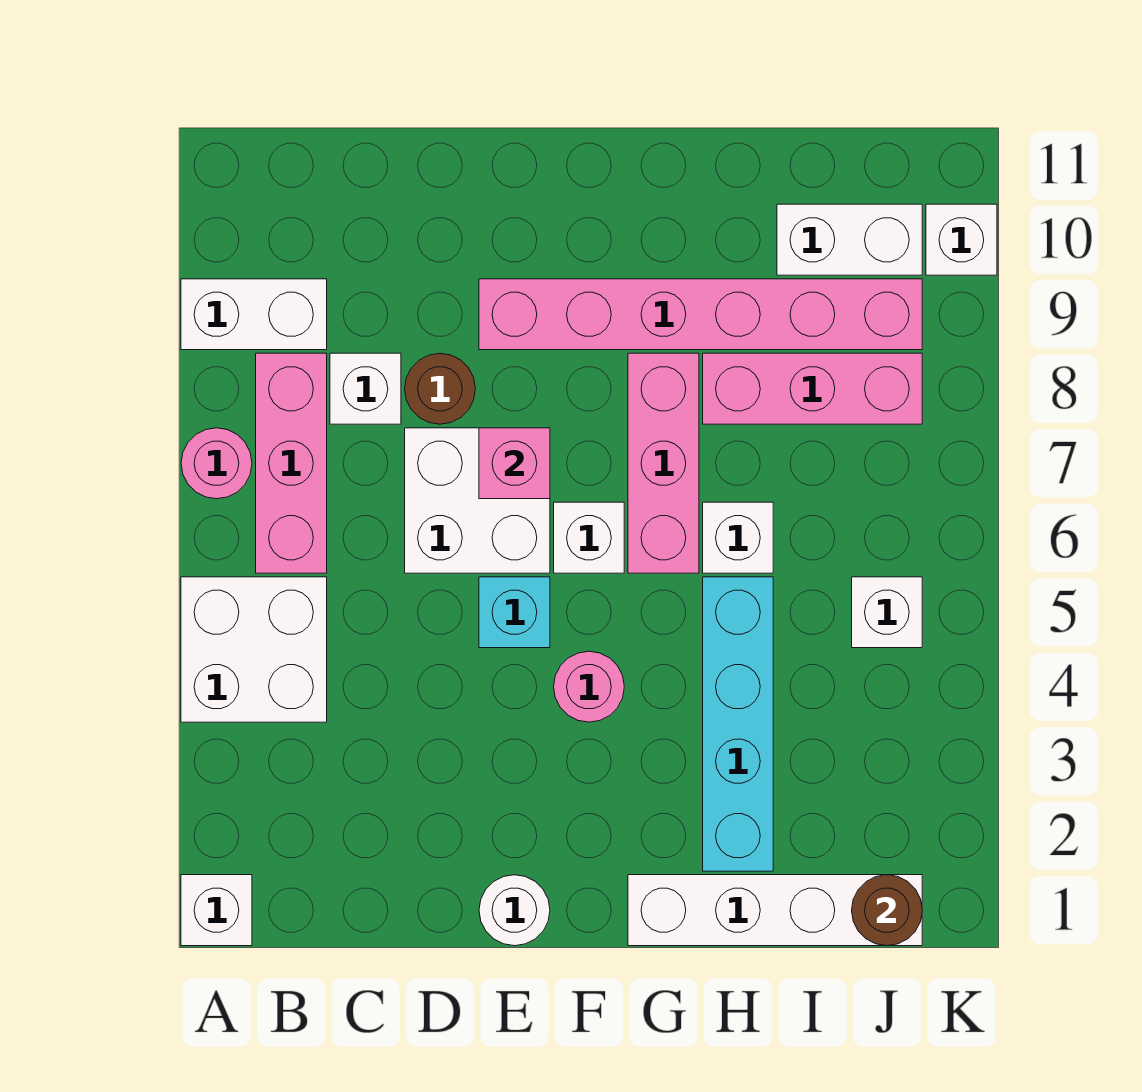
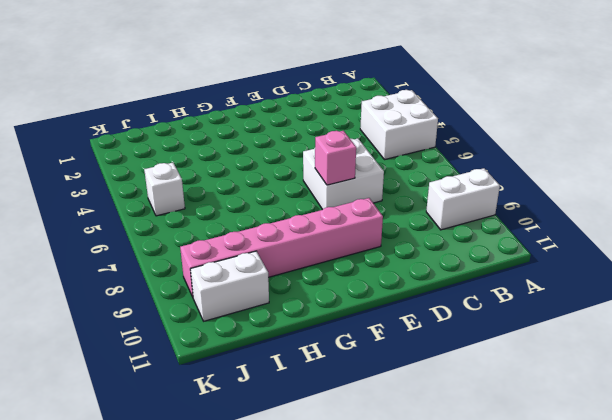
none -> white 1x1 brick [181,875,252,946]
none -> pink 1x1 round brick [181,428,252,499]
none -> pink 1x3 brick [256,353,327,573]

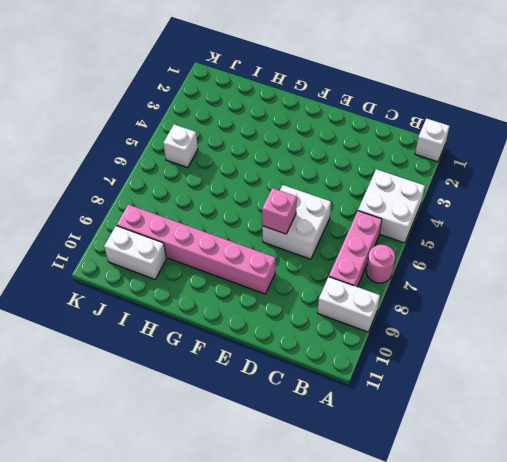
none -> white 1x1 brick [330,353,401,424]
none -> brown 1x1 round brick [405,353,475,424]
none -> white 1x1 round brick [479,875,550,946]

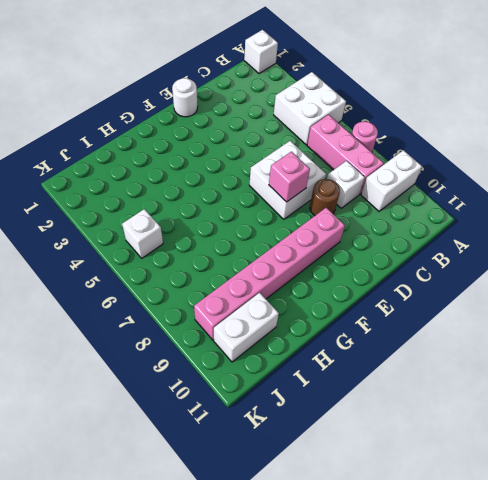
none -> cyan 1x1 brick [479,577,550,648]
none -> pink 1x1 round brick [554,651,624,722]
none -> white 1x1 brick [554,502,624,573]

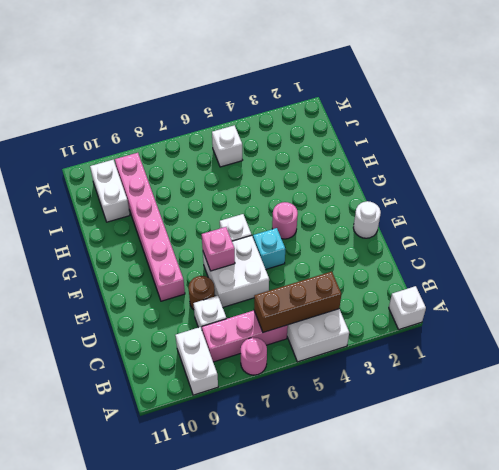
brown 1x3 brick [254,272,341,332] -> none
none -> white 1x4 brick [628,875,922,946]
none -> pink 1x3 brick [628,353,699,573]
none -> cyan 1x4 brick [703,577,773,871]

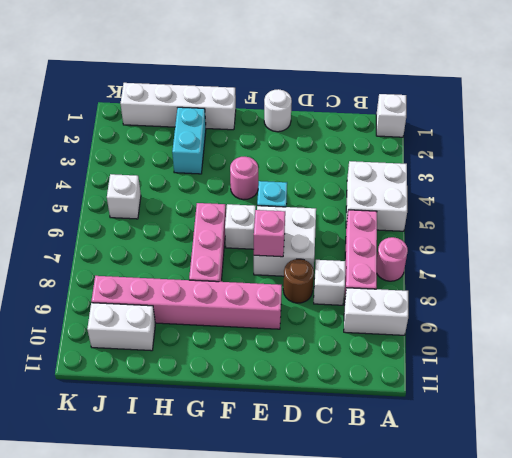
cyan 1x2 brick [172,107,206,174] -> cyan 1x4 brick [703,577,773,871]
none -> white 1x1 brick [703,502,773,573]
none -> pink 1x3 brick [703,353,922,424]
none -> white 1x1 brick [926,204,997,275]

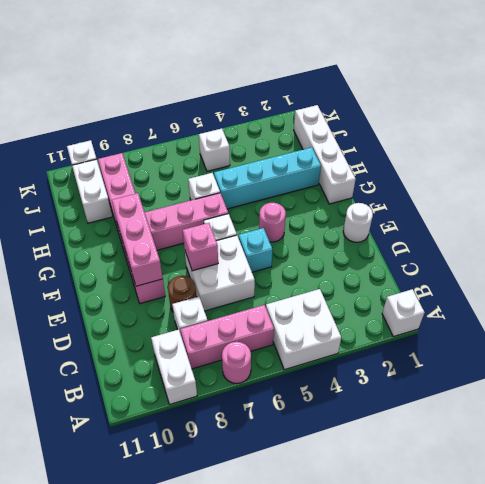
pink 1x3 brick [112,193,163,286] -> pink 1x3 brick moved to [703,353,922,424]
none -> brown 1x1 round brick [852,875,922,946]

